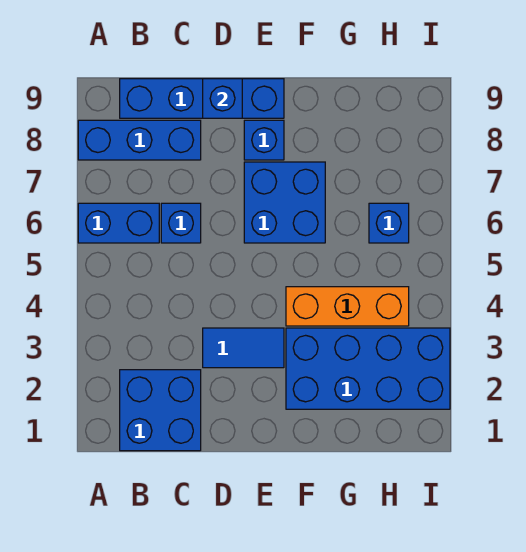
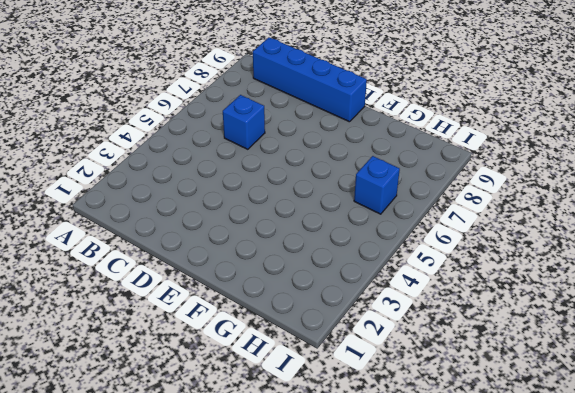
none -> blue 1x2 brick [78,203,159,243]
none -> blue 1x3 brick [78,120,201,160]
none -> blue 2x2 brick [120,370,201,451]

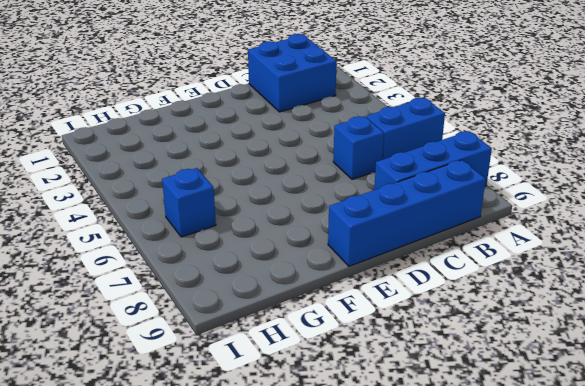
none -> blue 1x2 tile [203,328,284,368]
none -> blue 2x2 brick [244,162,325,243]
none -> blue 1x1 brick [244,120,284,160]

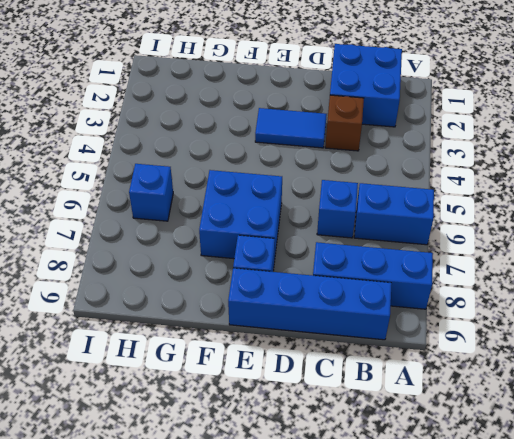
brown 1x1 brick [325,95,364,151] -> none
none -> blue 2x4 brick [286,328,450,409]
none -> orange 1x3 brick [286,287,409,326]
none -> blue 1x1 brick [203,79,242,118]

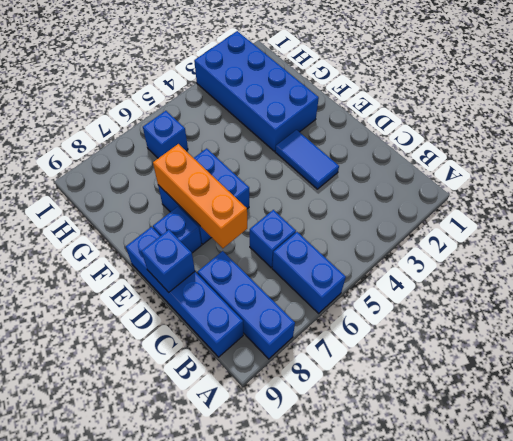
orange 1x3 brick [153,144,247,248] -> orange 1x3 brick moved to [286,287,409,326]
none -> blue 2x2 brick [120,370,201,451]

